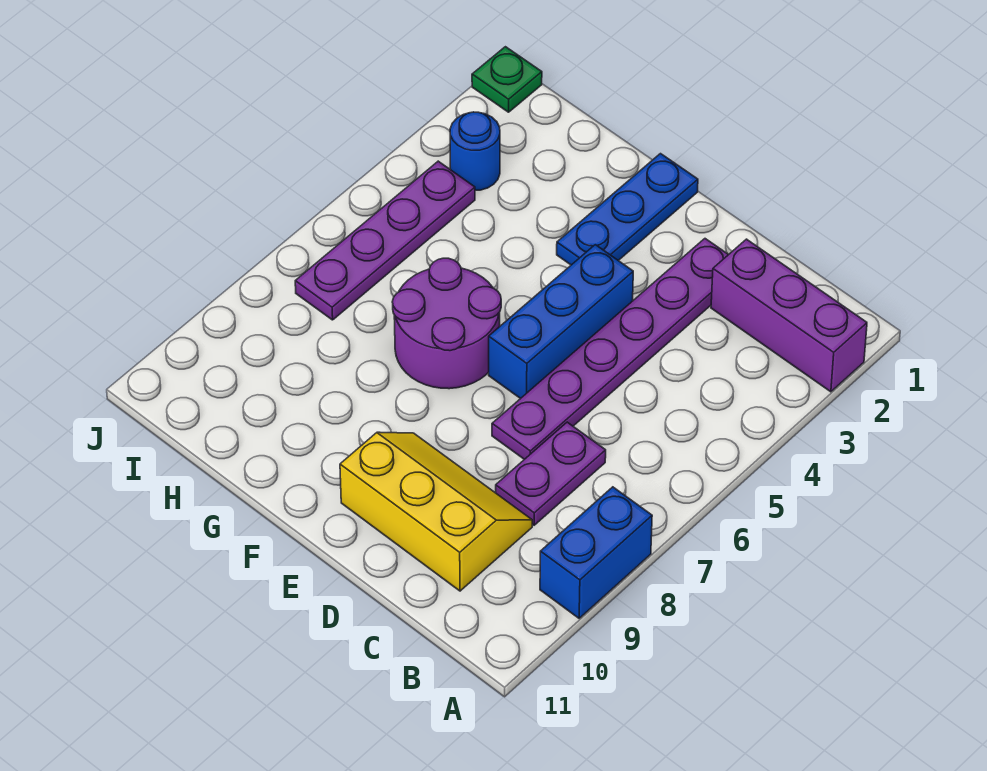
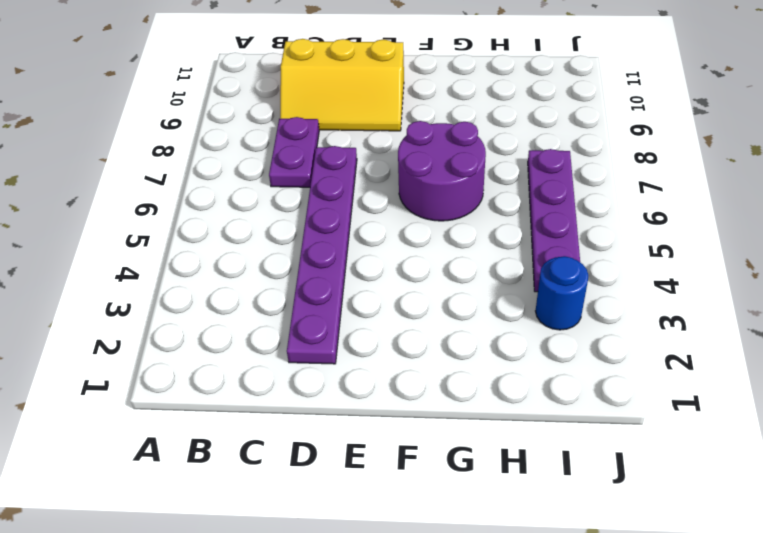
none -> purple 1x3 brick [711,239,867,392]
none -> blue 1x2 brick [540,487,652,618]

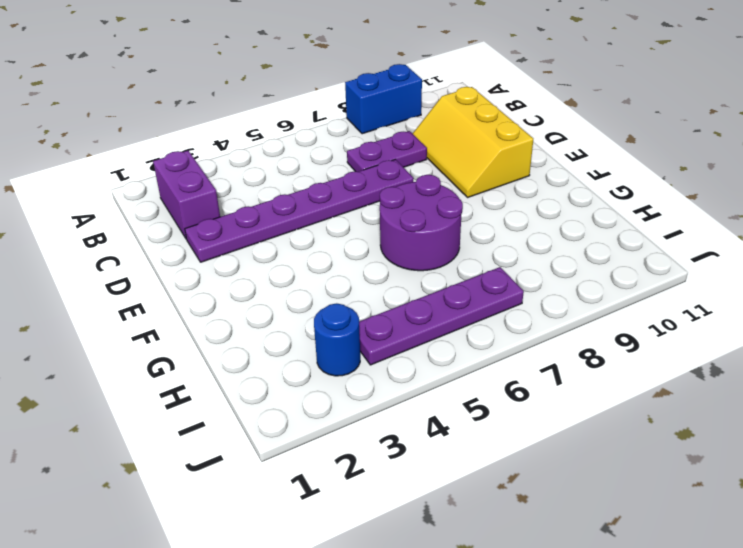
purple 1x2 brick [153,151,220,239] -> purple 1x3 brick [711,239,867,392]
none -> blue 1x3 brick [489,245,633,399]
none -> blue 1x3 plate [557,154,698,265]

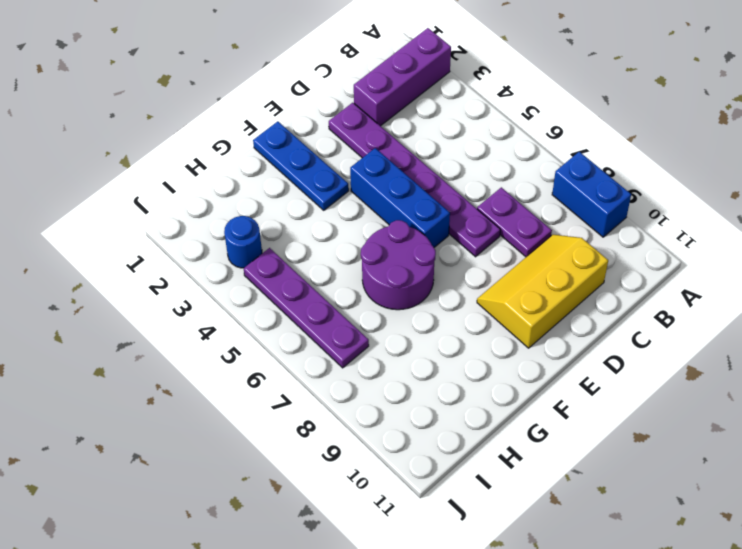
none -> green 1x1 plate [472,47,542,112]

